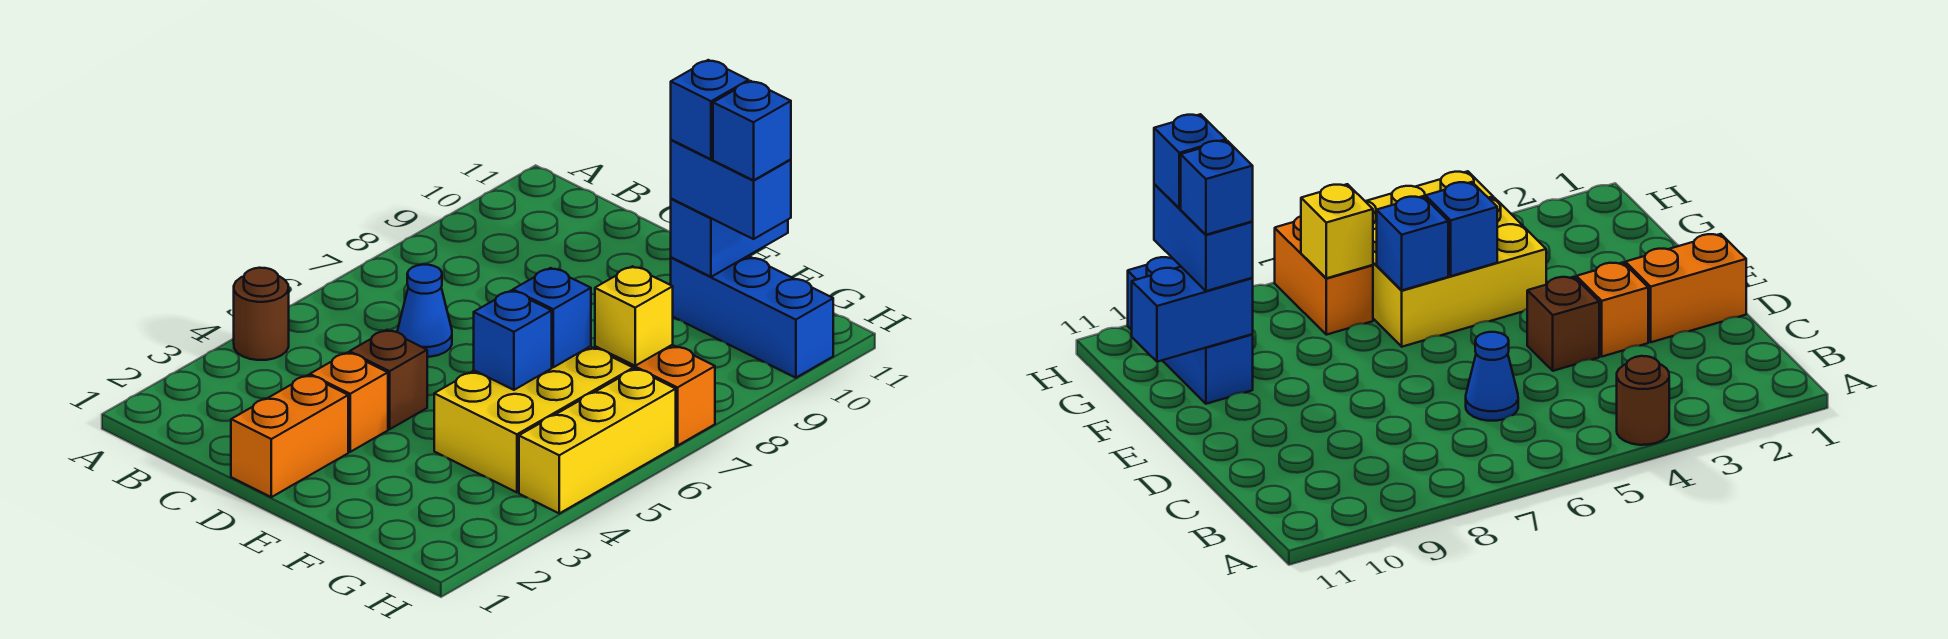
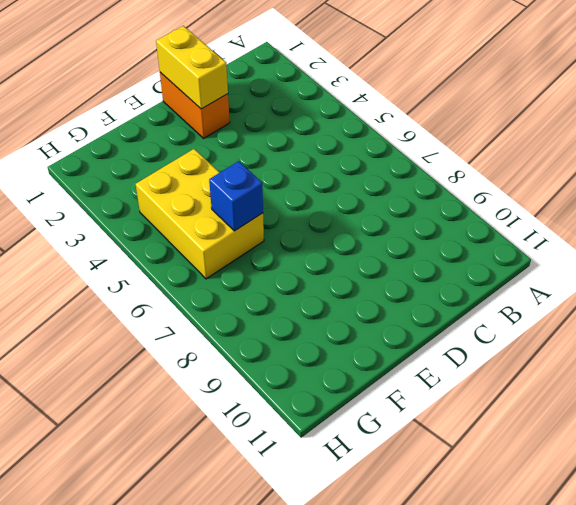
yellow 1x2 brick [156,26,228,109] -> none
none -> brown 1x1 round brick [234,268,289,360]
none -> blue 1x1 cone [397,265,452,357]
none -> orange 1x1 brick [310,353,388,452]

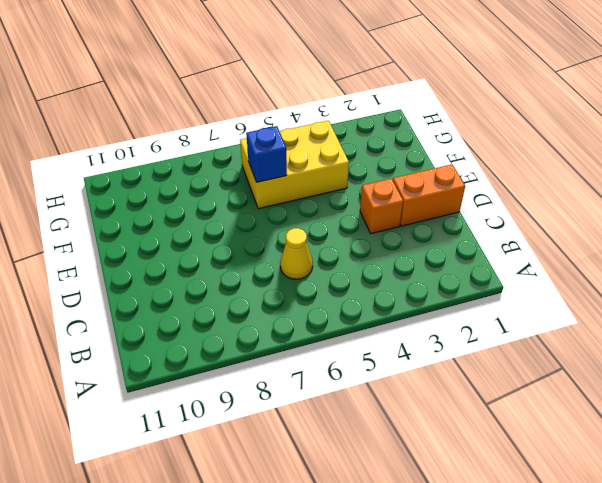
yellow 1x1 cone [280,228,313,279] -> blue 1x1 cone [397,265,452,357]
none -> brown 1x1 round brick [234,268,289,360]
none -> brown 1x1 brick [349,330,427,429]
none -> blue 1x3 brick [671,256,833,378]

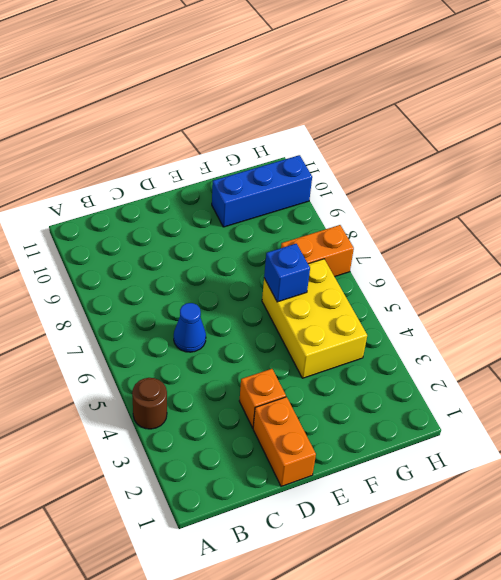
none -> brown 1x1 brick [349,330,427,429]
none -> yellow 1x3 brick [519,369,676,513]
none -> blue 1x1 brick [474,291,552,390]

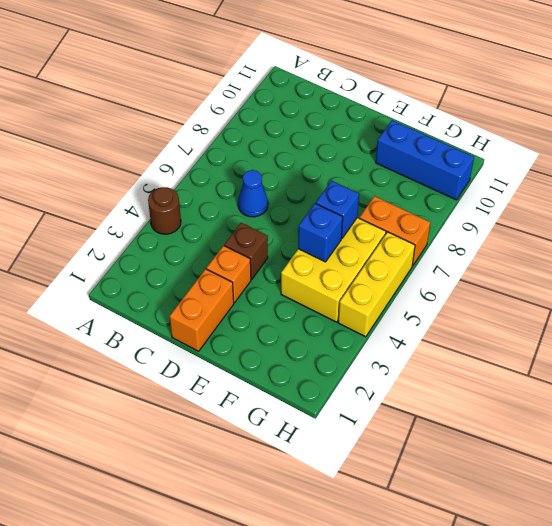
none -> blue 1x2 brick [671,199,788,277]
none -> yellow 1x1 brick [595,266,673,366]
none -> blue 1x2 brick [671,140,791,239]

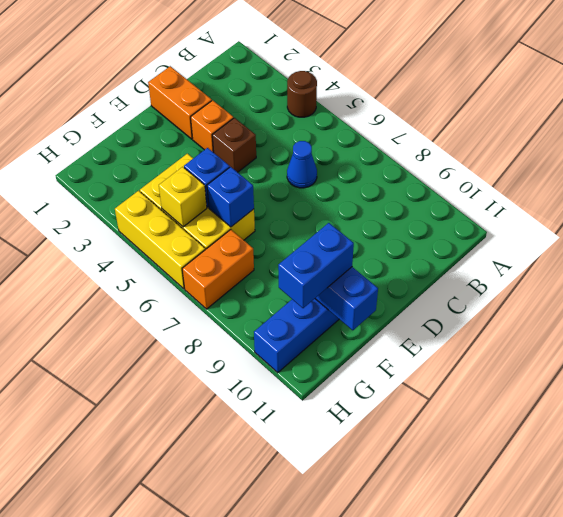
yellow 1x1 brick [159,167,207,227] -> yellow 1x1 brick moved to [595,266,673,366]
none -> blue 1x1 brick [671,60,749,159]
none -> blue 1x1 brick [713,81,791,180]

